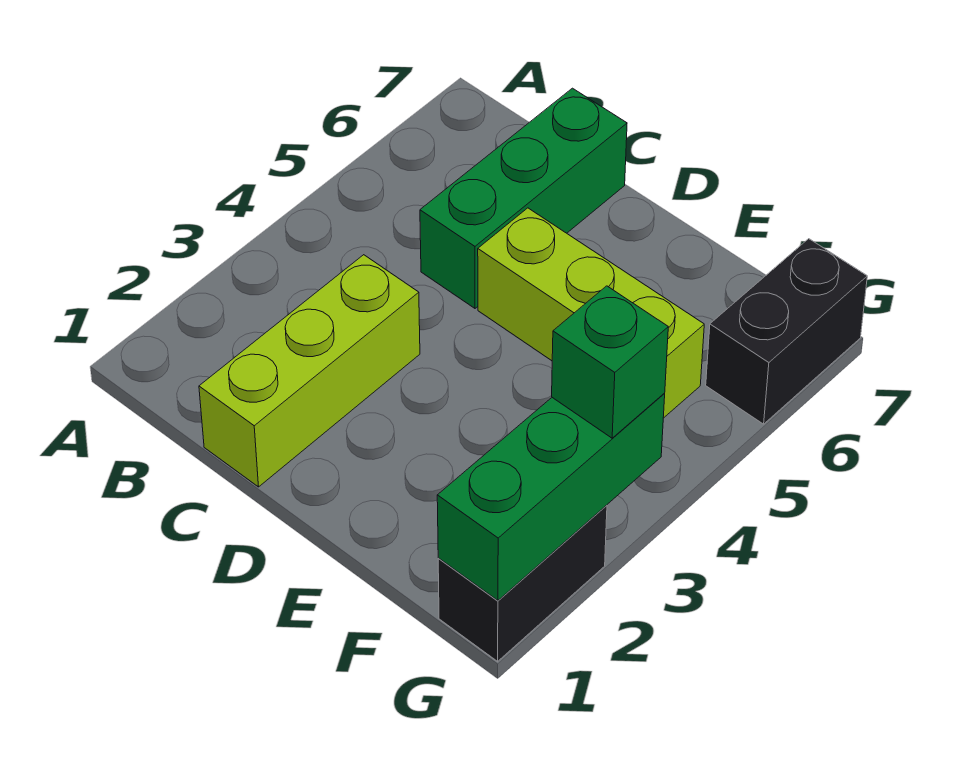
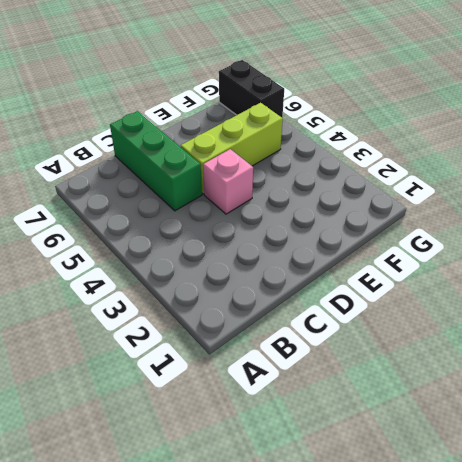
pink 1x1 brick [203,149,253,214] -> none
none -> lime 1x3 brick [199,255,420,487]
none -> black 1x2 brick [438,505,607,661]

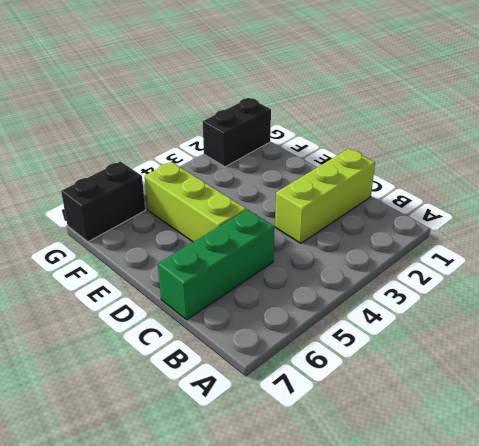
none -> green 1x3 brick [437,394,665,601]
none -> green 1x1 brick [552,286,668,438]

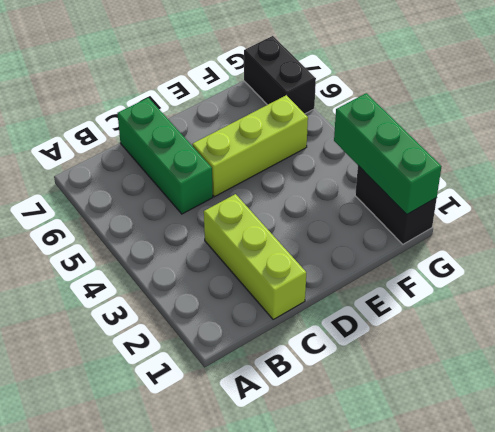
none -> green 1x1 brick [552,286,668,438]

